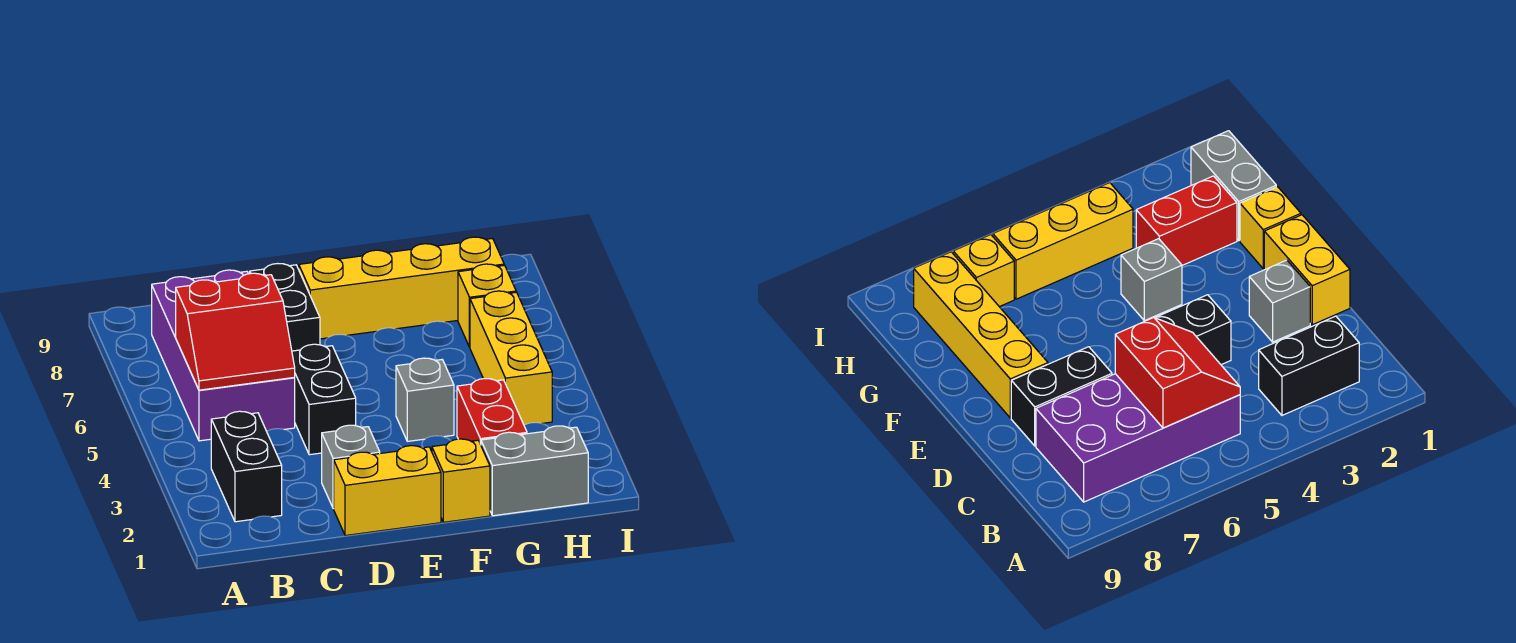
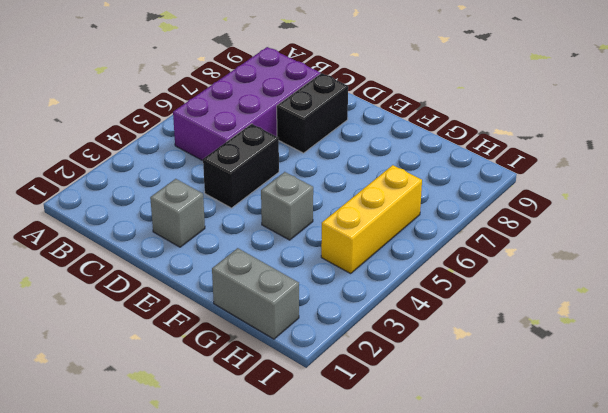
none -> black 1x2 brick [211,411,282,522]
none -> yellow 1x2 brick [334,446,441,536]
none -> yellow 1x4 brick [299,237,504,339]

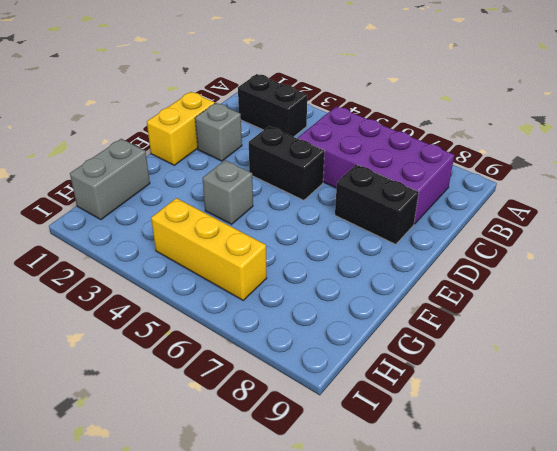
none -> yellow 1x4 brick [299,237,504,339]
none -> yellow 1x1 brick [432,439,490,522]
none -> red 1x2 brick [457,379,527,445]

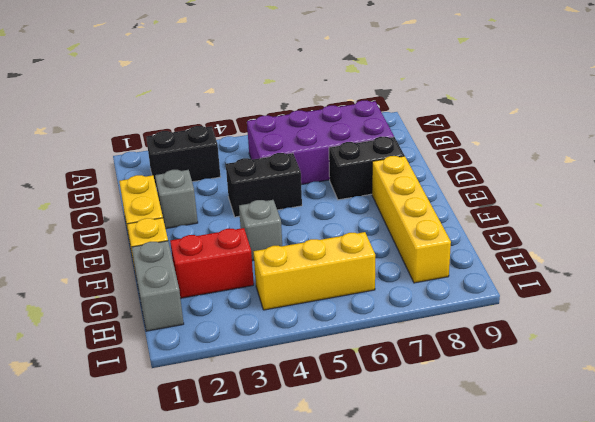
none -> yellow 1x1 brick [458,264,516,347]
none -> red 2x2 slope [176,273,295,390]

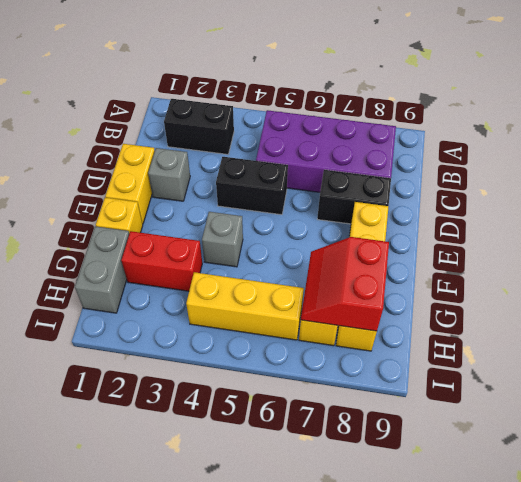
red 2x2 slope [301,237,389,331] -> red 2x2 slope moved to [176,273,295,390]

